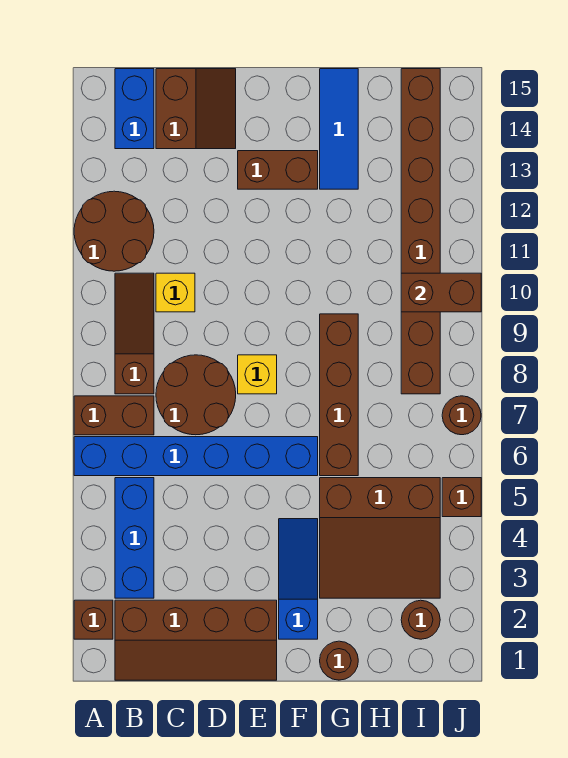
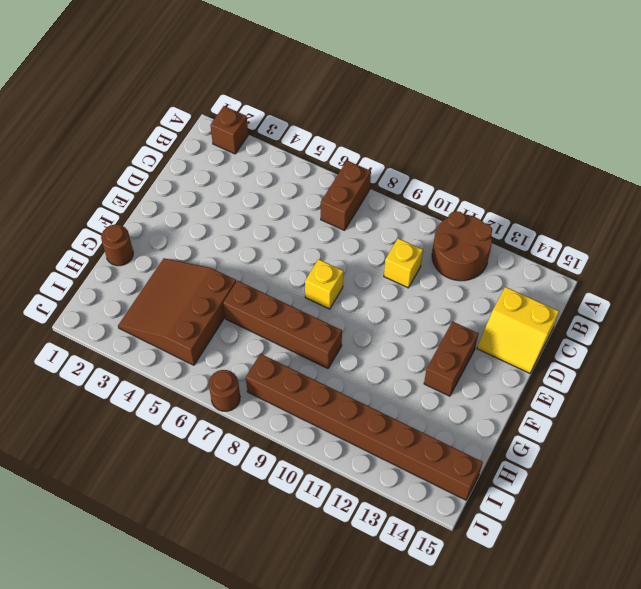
yellow 2x2 slope [477,287,559,373] -> brown 2x2 slope [156,69,236,149]
none -> blue 1x6 brick [74,437,318,476]
none -> brown 2x4 slope [115,600,277,680]
none -> blue 1x3 brick [115,478,154,598]

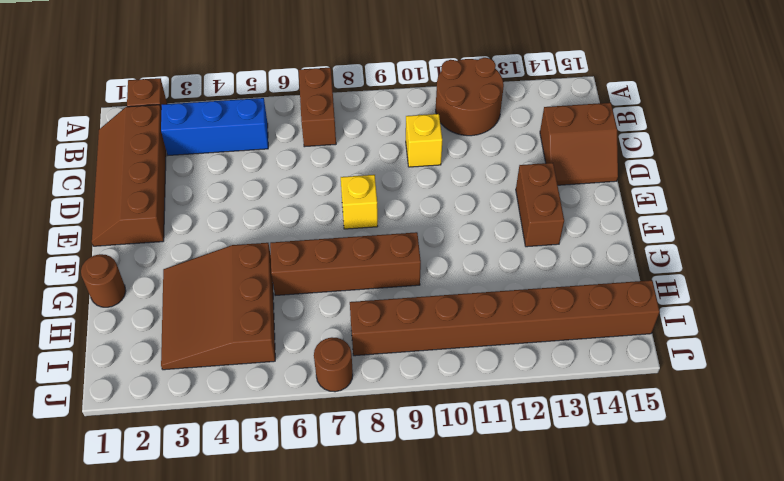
none -> blue 1x6 brick [74,437,318,476]
none -> brown 1x3 slope [115,273,154,394]
none -> blue 1x2 brick [115,69,154,149]

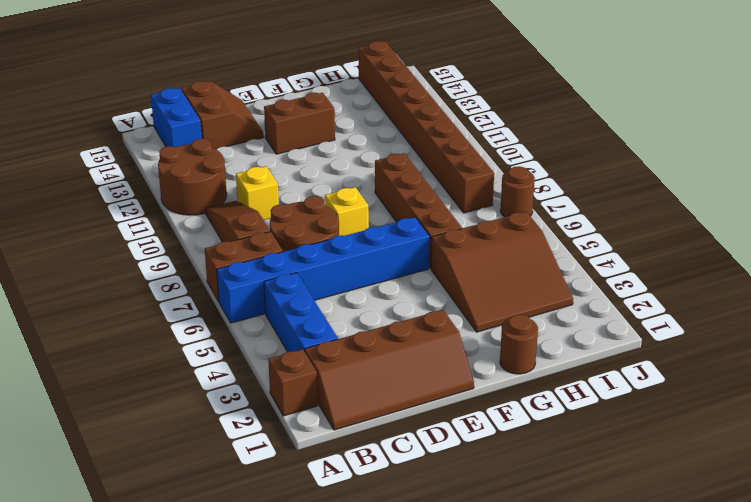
none -> blue 1x3 slope [279,519,318,639]
none -> blue 1x3 tile [320,69,358,189]
none -> brown 1x1 round brick [401,600,440,639]

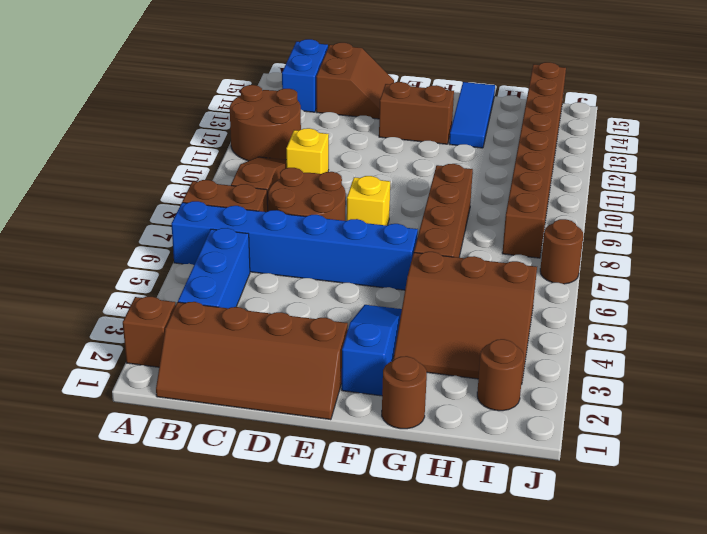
none -> brown 1x1 brick [442,478,481,517]
none -> brown 1x2 brick [401,273,481,312]

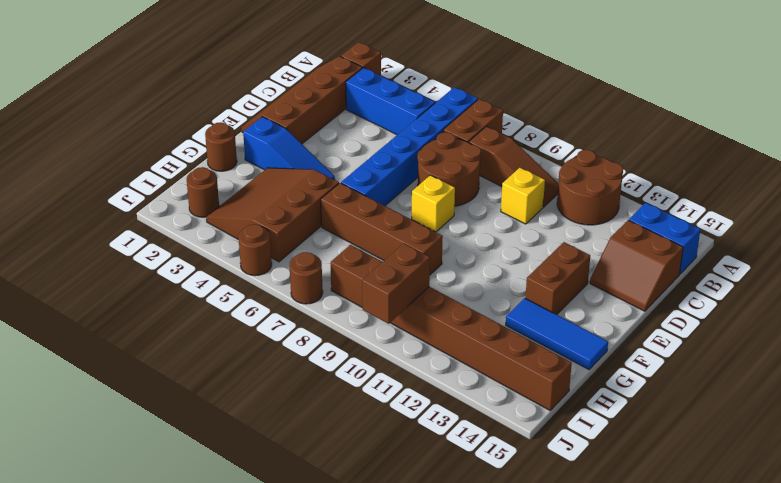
brown 1x1 round brick [239,224,272,276] -> brown 1x1 brick [442,478,481,517]

